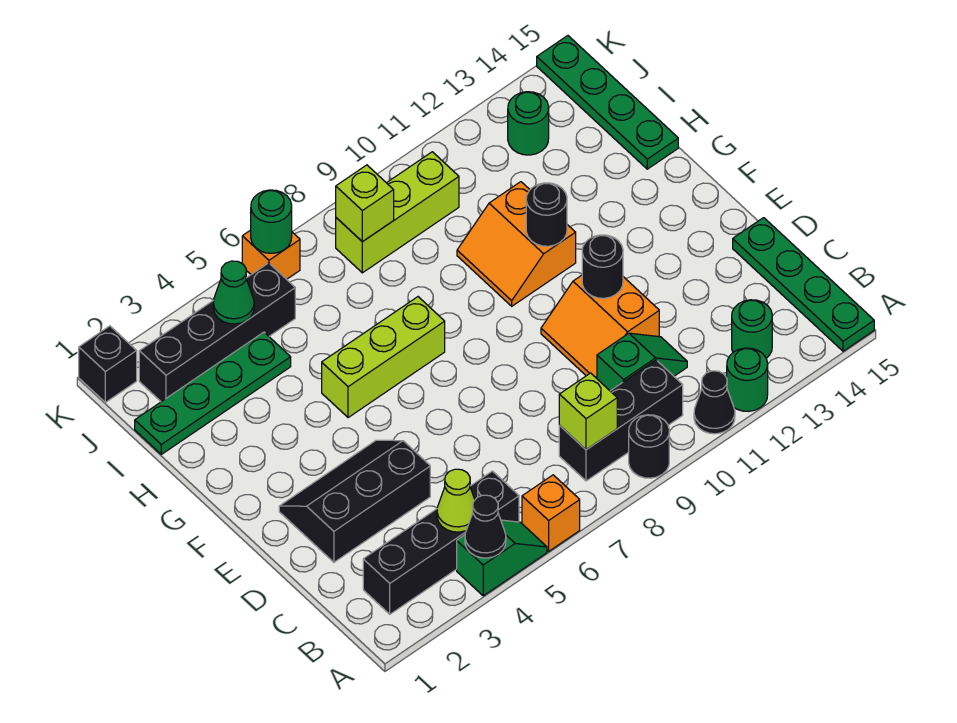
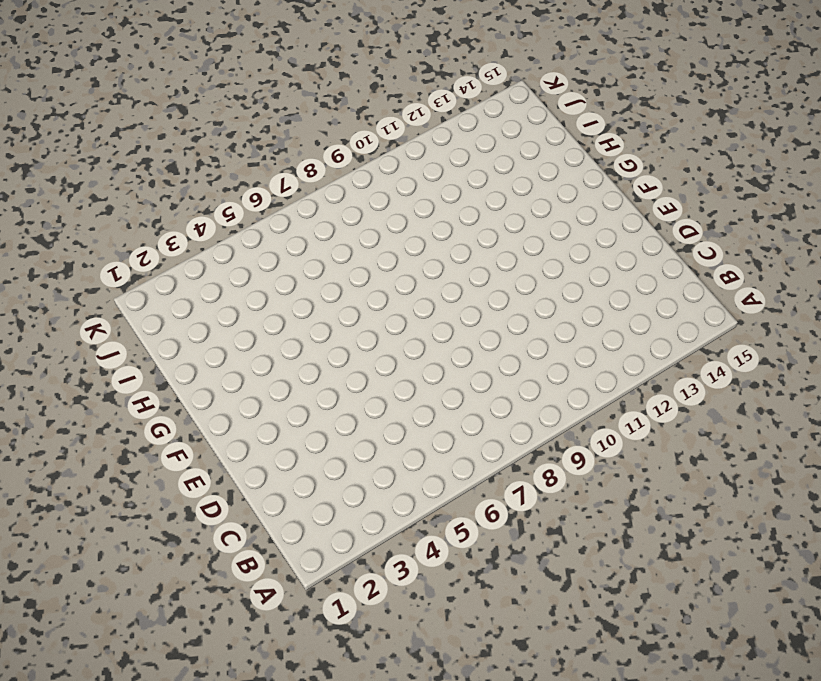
none -> green 1x2 slope [457,520,547,596]
none -> orange 1x1 brick [522,475,580,551]
none -> black 1x1 round brick [629,415,669,478]

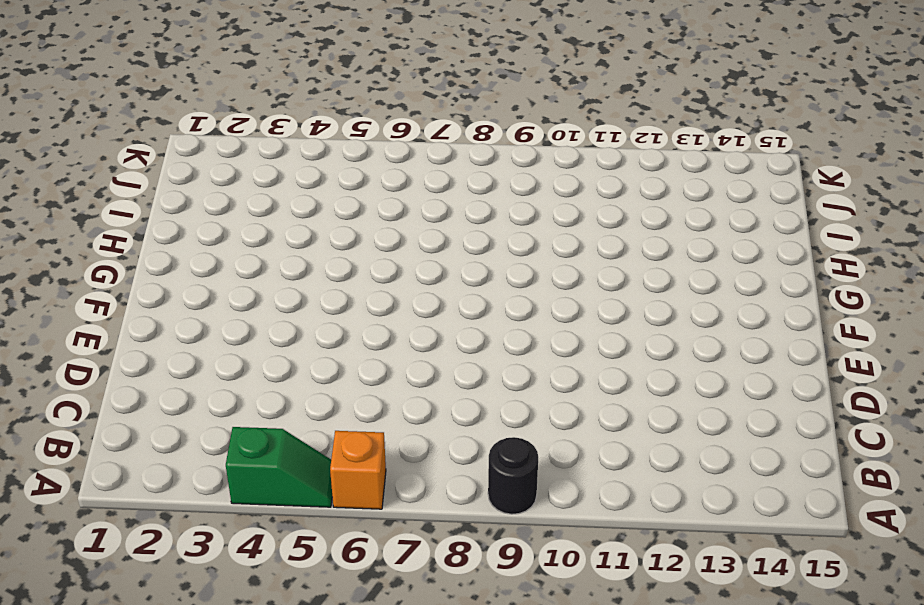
none -> black 1x1 cone [694,371,735,434]
none -> green 1x1 round brick [726,348,768,411]
none -> green 1x4 plate [733,218,874,351]

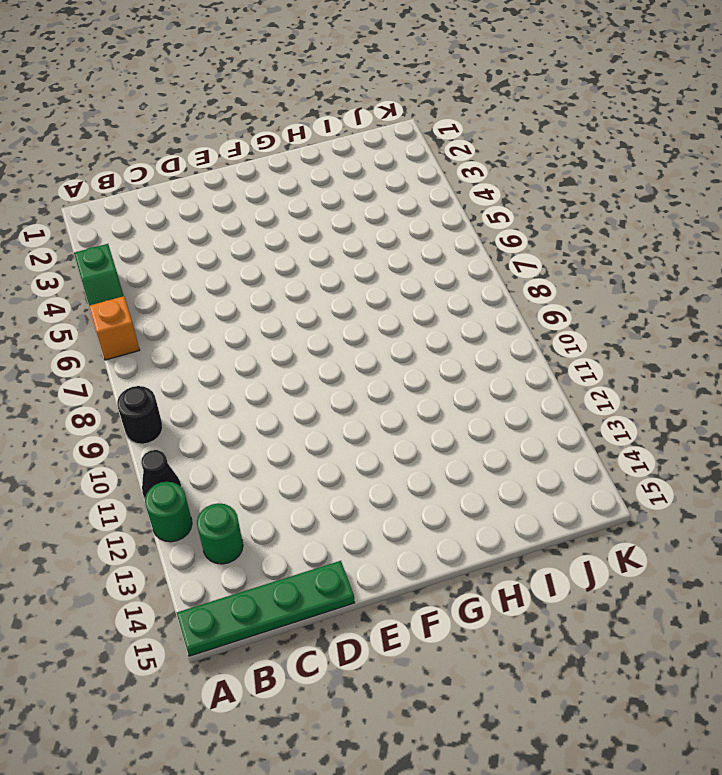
none -> black 1x4 brick [363,471,519,614]
none -> black 1x3 brick [559,360,683,481]
none -> green 1x2 slope [597,333,687,391]

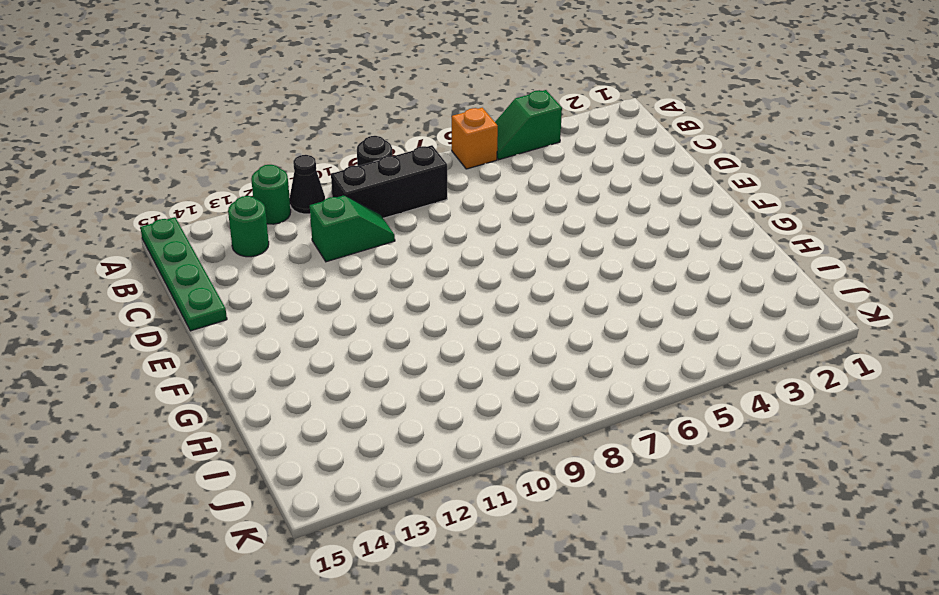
green 1x2 slope [310,195,395,262] -> green 1x2 slope turned to [597,333,687,391]
none -> black 1x4 brick [363,471,519,614]
none -> black 2x3 slope [279,440,430,562]
none -> orange 2x2 slope [541,275,659,378]

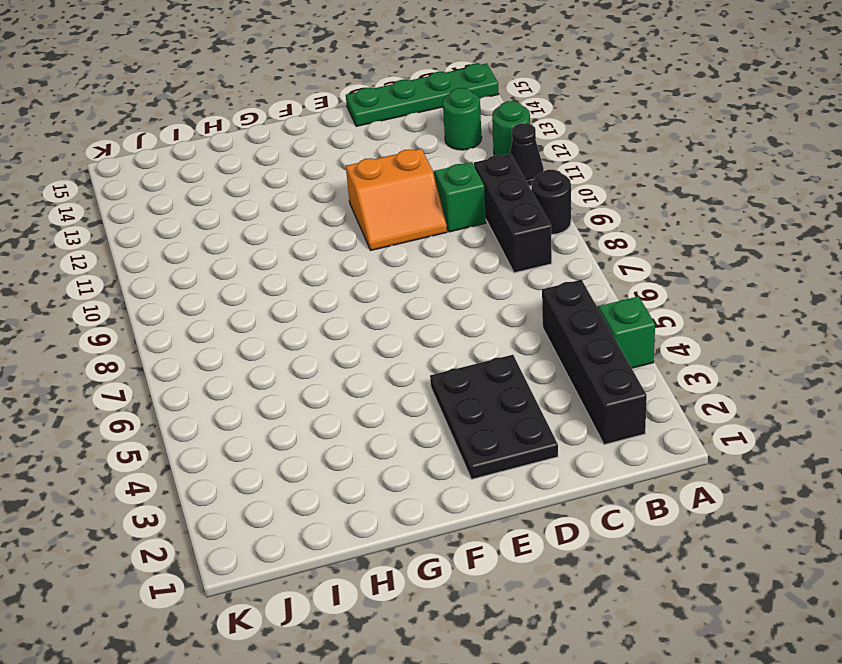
black 2x3 plate [430,355,558,479] -> black 2x3 slope [279,440,430,562]
none -> orange 1x1 brick [522,475,580,551]
none -> lime 1x3 brick [322,297,445,418]
none -> orange 2x2 slope [457,182,576,306]

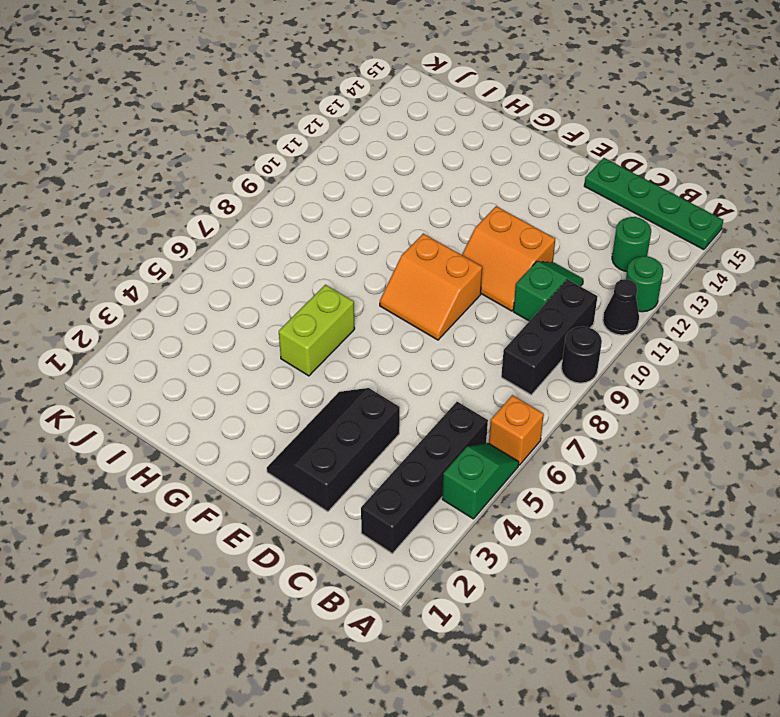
orange 2x2 slope [380,234,482,340] -> orange 2x2 slope moved to [457,182,576,306]
lime 1x2 brick [279,285,355,376] -> lime 1x3 brick [322,297,445,418]
none -> green 1x4 plate [537,36,678,169]
none -> green 1x4 plate [135,332,291,454]
none -> black 1x4 brick [139,263,295,402]

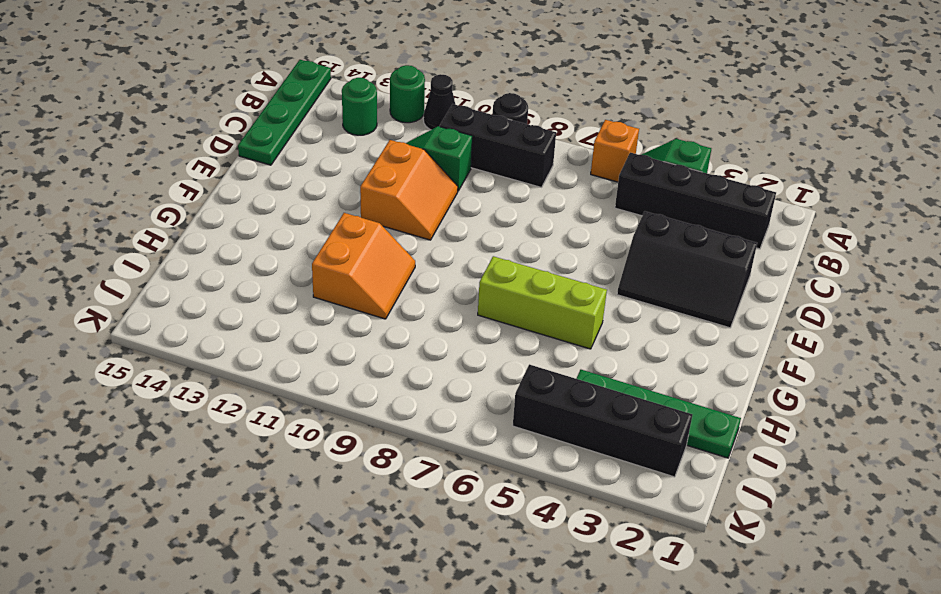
none -> green 1x4 plate [537,36,678,169]
none -> lime 1x3 brick [336,152,459,273]
none -> green 1x1 round brick [508,92,549,155]

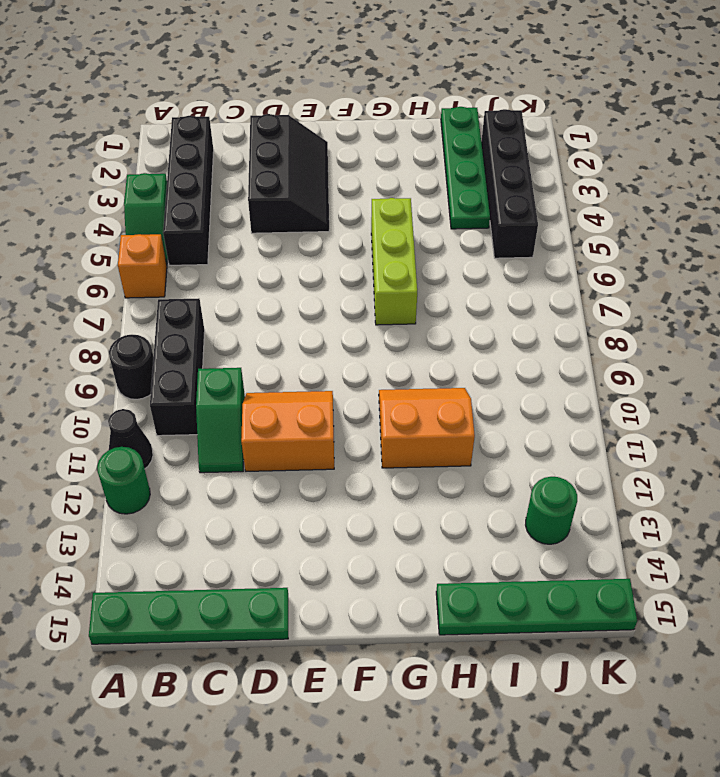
none -> green 1x1 round brick [732,300,772,358]
none -> lime 1x3 brick [336,152,459,273]
none -> black 1x1 brick [79,326,137,402]

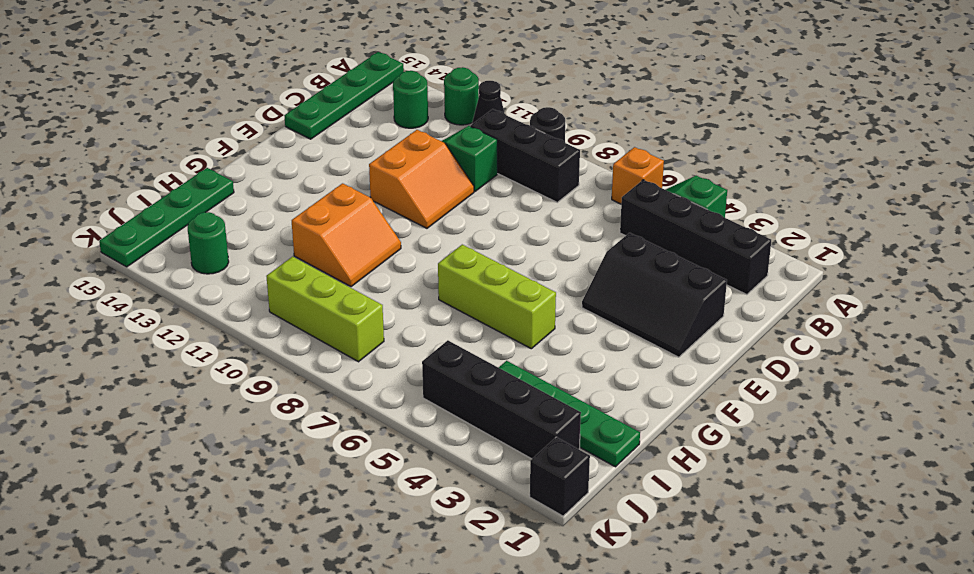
none -> orange 1x1 brick [242,230,300,279]
none -> black 1x1 cone [465,495,506,558]
none -> lime 1x1 cone [437,469,475,532]

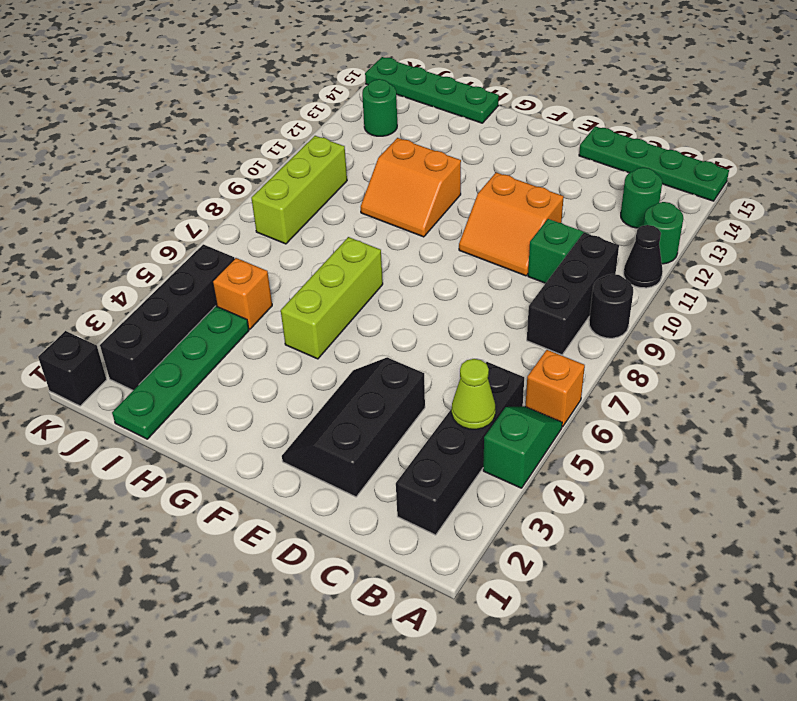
orange 1x1 brick [213,258,272,329] -> orange 1x1 brick moved to [242,230,300,279]
none -> black 1x1 cone [465,495,506,558]
none -> lime 1x1 brick [559,373,617,450]
none -> black 1x1 round brick [582,235,623,298]

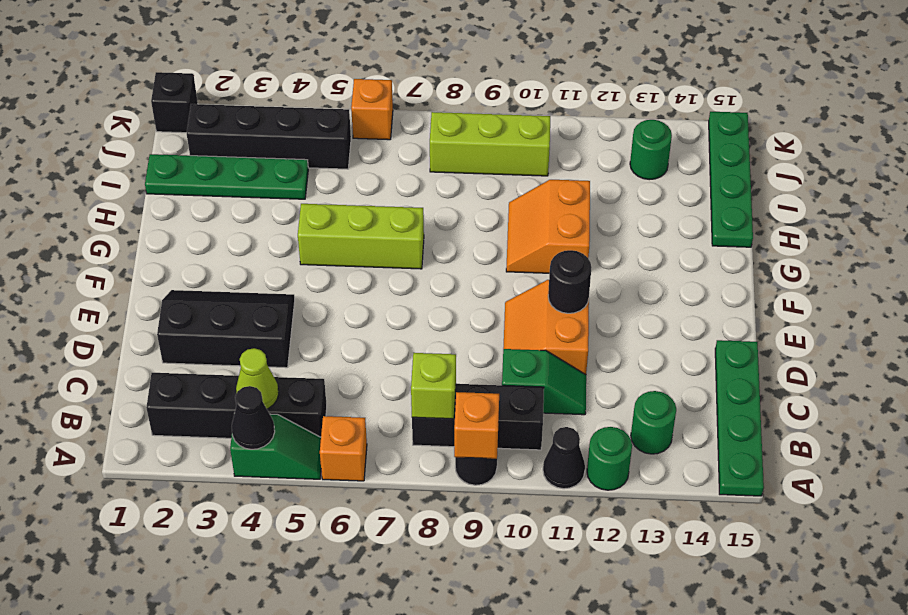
orange 1x1 brick [454,392,499,459] -> none
none -> black 1x1 round brick [526,183,567,246]
none -> green 1x1 cone [213,261,254,324]
none -> lime 1x1 brick [336,165,394,242]

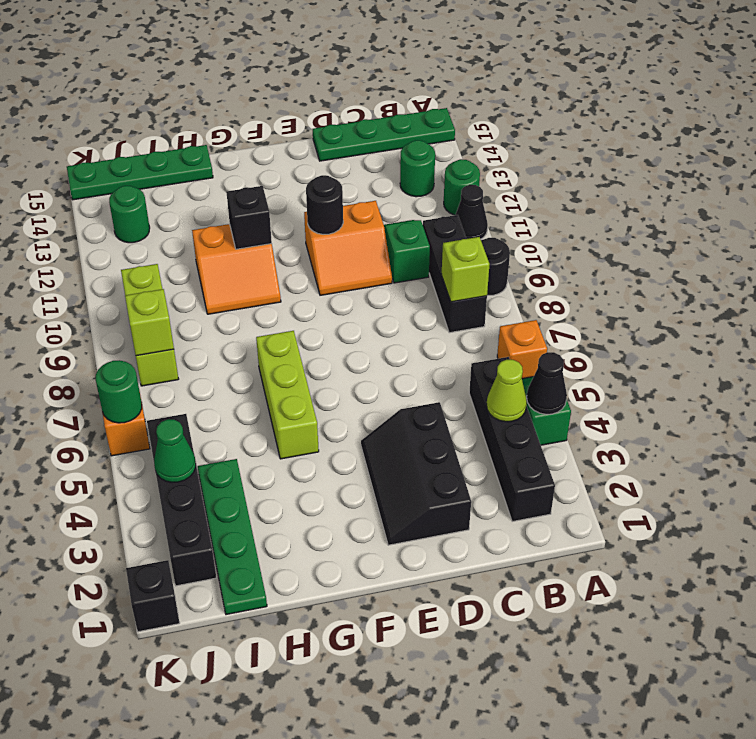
black 1x1 brick [226,186,272,249] -> black 1x1 round brick [526,183,567,246]

